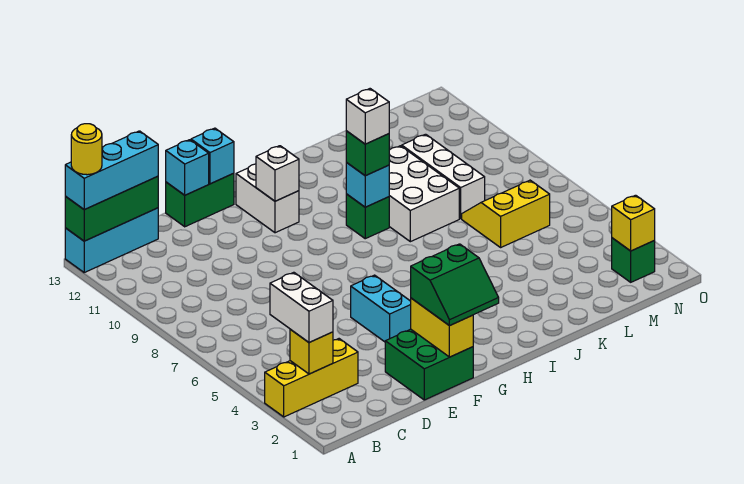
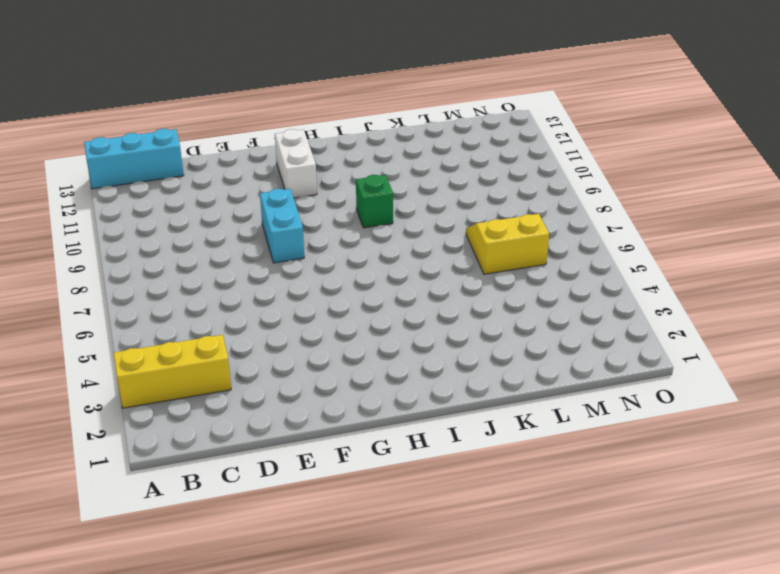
cyan 1x2 brick [260,189,304,263] -> cyan 1x2 brick moved to [351,275,411,342]
none -> green 2x2 brick [385,329,473,400]
none -> green 1x2 brick [166,173,234,227]
none -> white 2x3 brick [389,146,459,242]

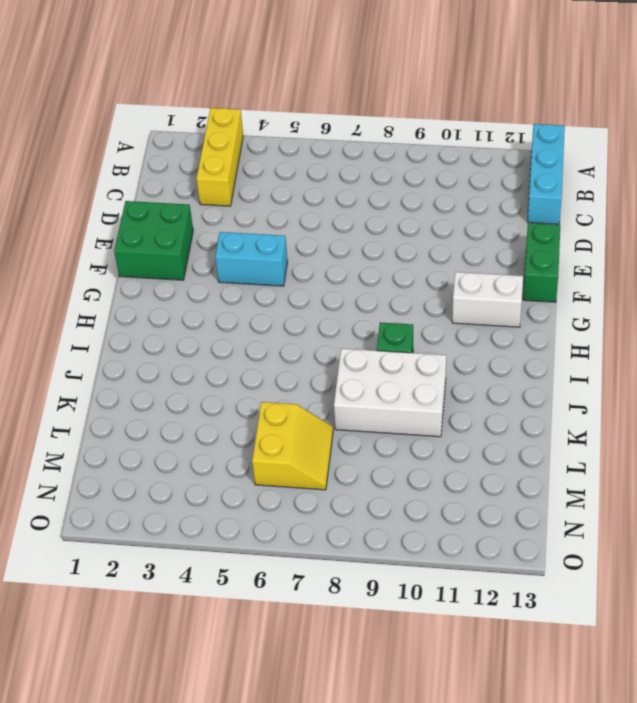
none -> white 1x3 brick [402,134,485,219]
none -> green 1x1 brick [612,238,655,282]
none -> green 1x3 brick [65,176,158,241]

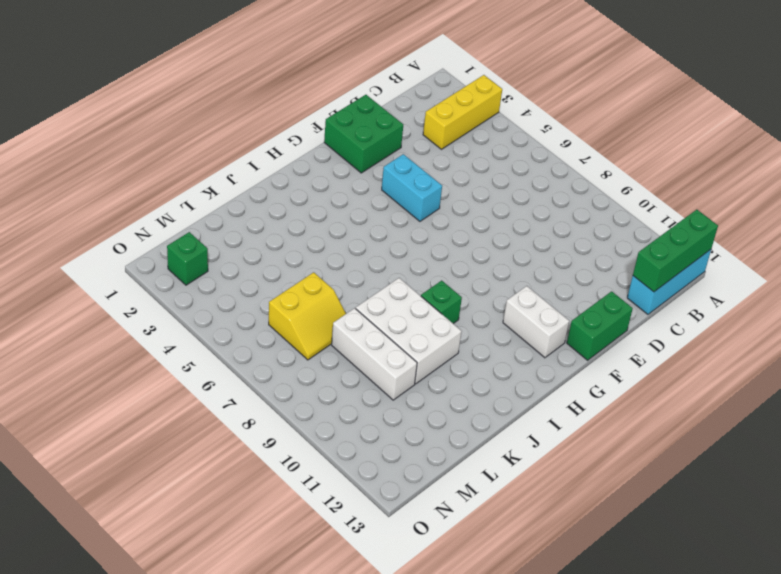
none -> yellow 1x1 brick [290,329,333,374]
none -> cyan 1x1 brick [166,140,209,195]
none -> yellow 1x2 brick [411,298,473,357]

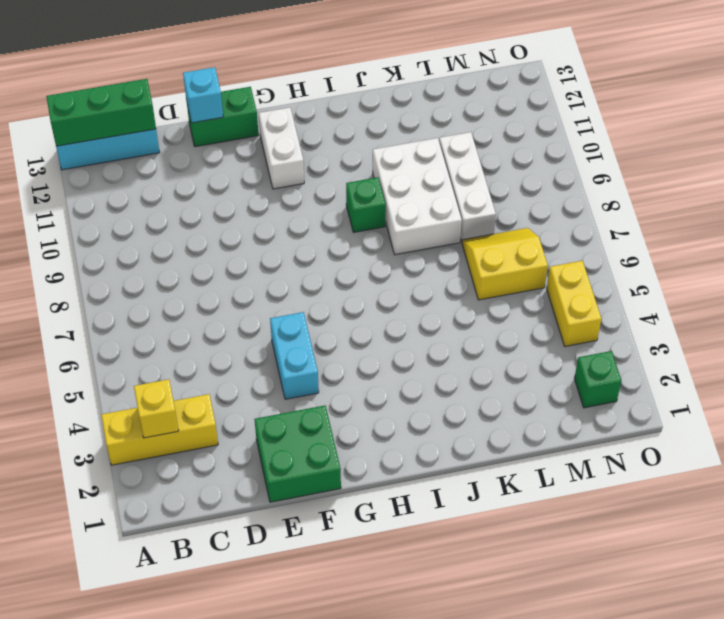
yellow 1x2 brick [547,261,601,346] -> yellow 1x2 brick moved to [411,298,473,357]
none -> cyan 1x1 brick [191,128,234,184]
none -> white 1x1 brick [256,146,299,201]
none -> cyan 1x1 brick [346,163,389,207]

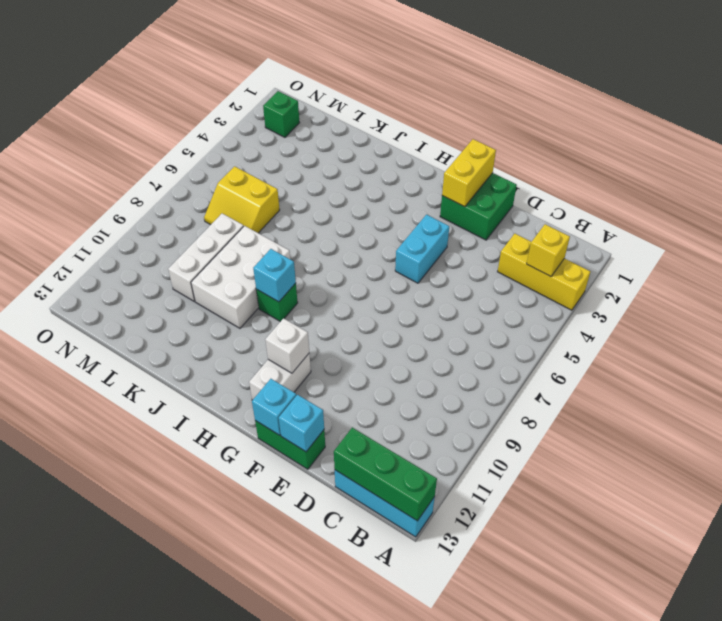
none -> yellow 1x1 brick [612,195,655,251]
none -> cyan 1x3 brick [65,131,158,210]
none -> white 1x2 brick [270,272,333,343]

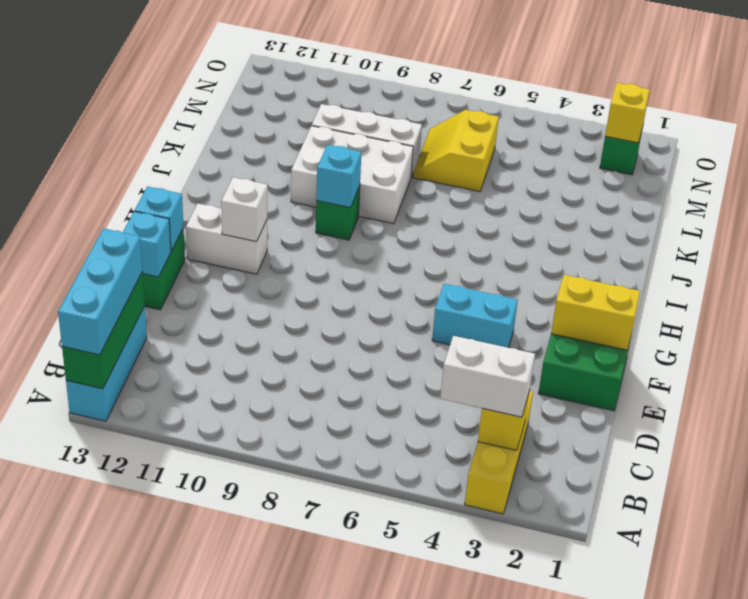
none -> green 2x2 slope [411,244,499,326]
none -> green 1x1 brick [346,131,389,176]
none -> yellow 1x1 round brick [71,124,102,175]

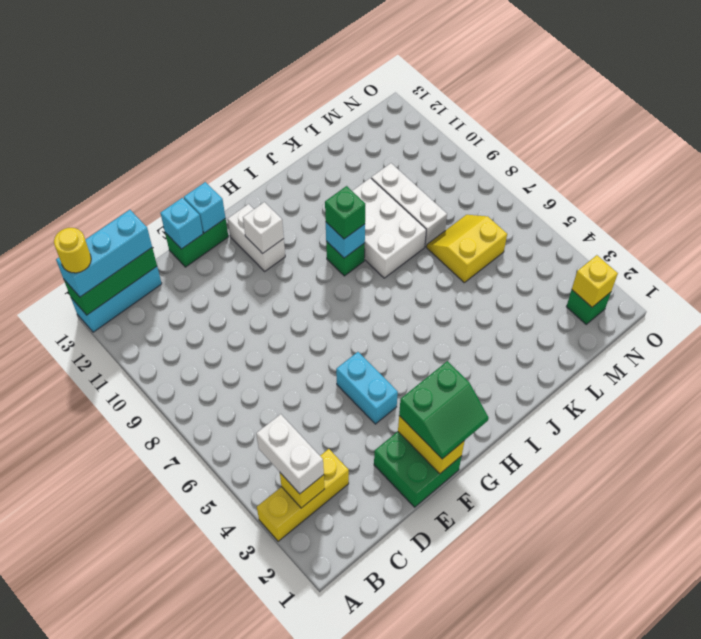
none -> white 1x1 brick [346,89,389,144]

